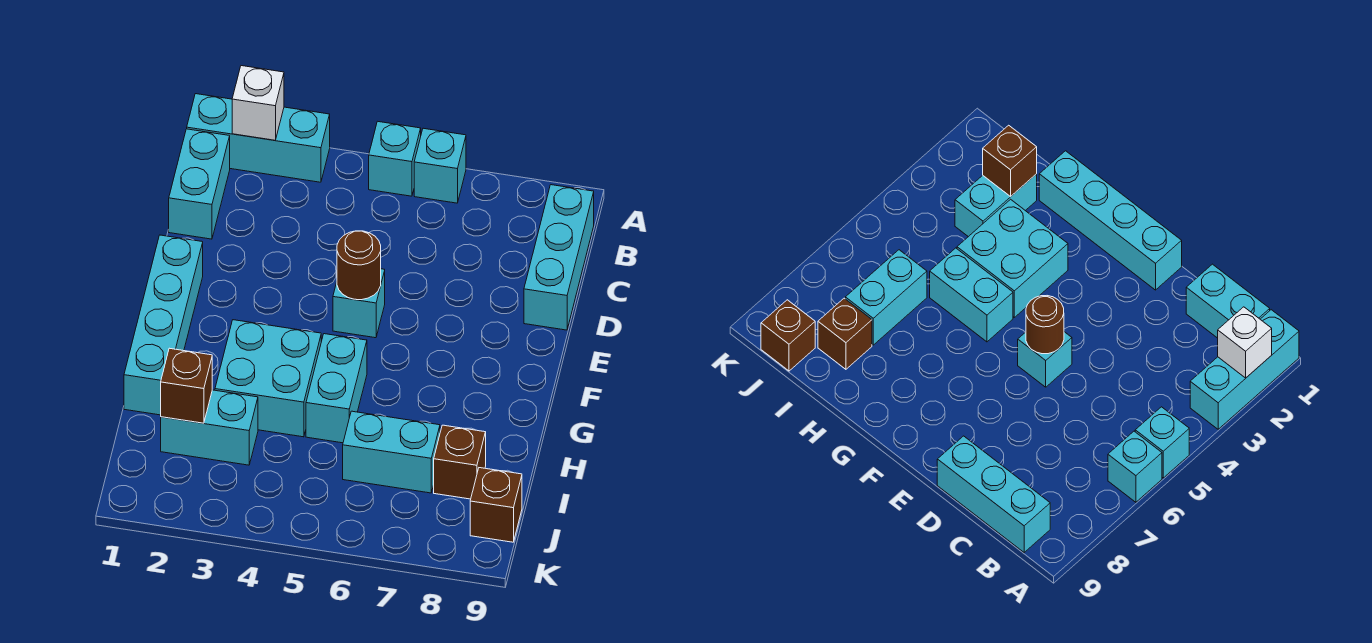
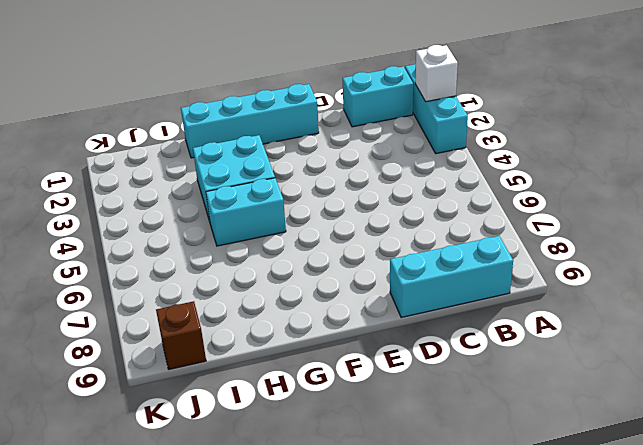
none -> cyan 1x1 brick [369,121,421,196]
none -> cyan 1x1 brick [414,128,466,203]
none -> cyan 1x1 brick [333,269,385,338]

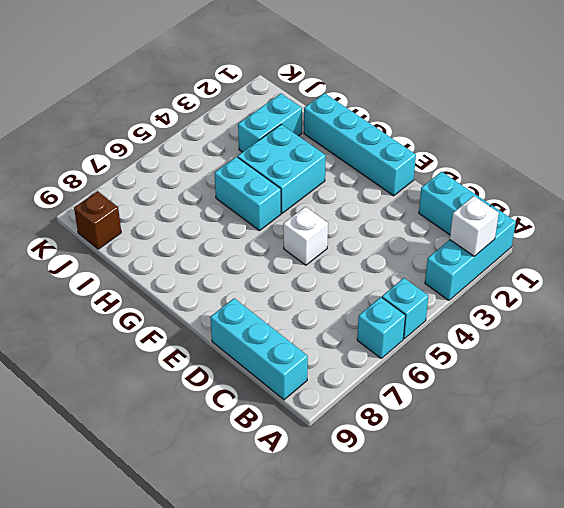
white 1x1 brick [283,207,328,265] -> cyan 1x1 brick [333,269,385,338]
none -> cyan 1x2 brick [343,411,440,493]
none -> brown 1x1 brick [434,425,486,499]
none -> brown 1x1 round brick [337,231,381,300]

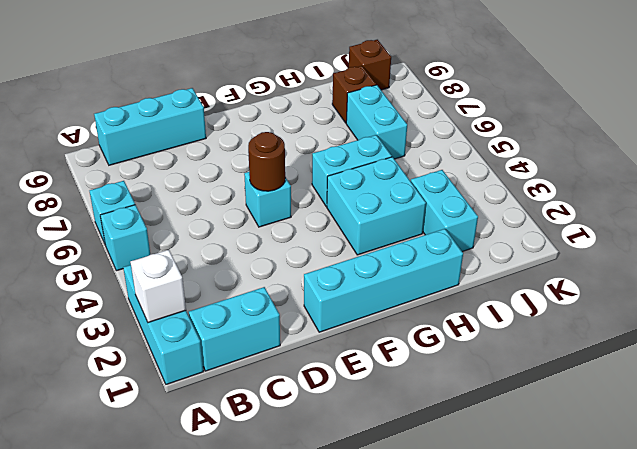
none -> brown 1x1 brick [161,348,212,423]

